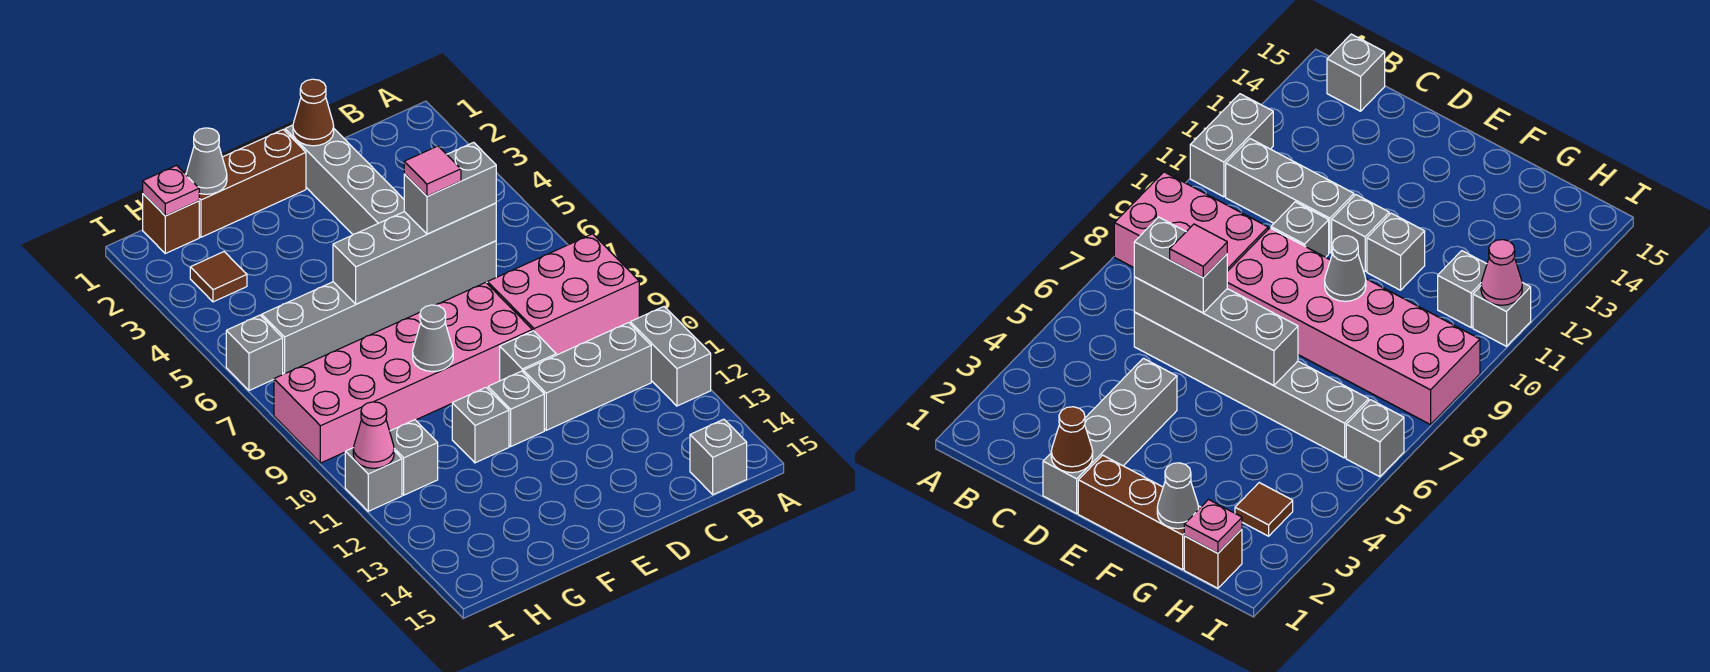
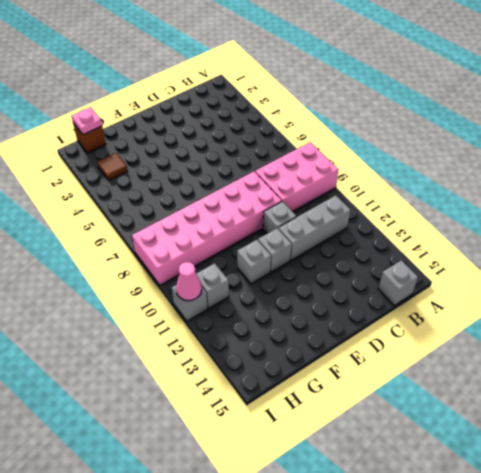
none -> grey 1x2 brick [630,307,711,406]
none -> grey 1x6 brick [262,241,496,374]
none -> grey 1x4 brick [285,125,404,234]

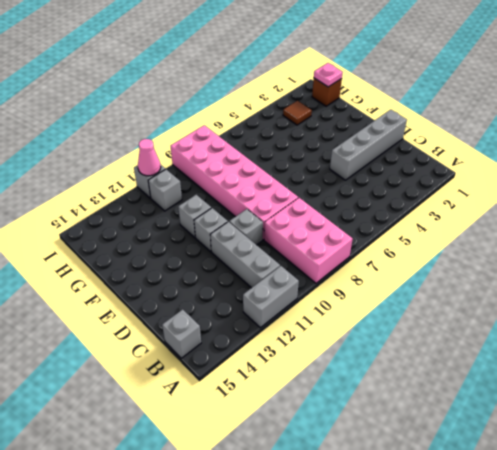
none -> grey 1x6 brick [262,241,496,374]
none -> brown 1x3 brick [199,130,306,237]
none -> grey 1x1 brick [226,315,283,390]

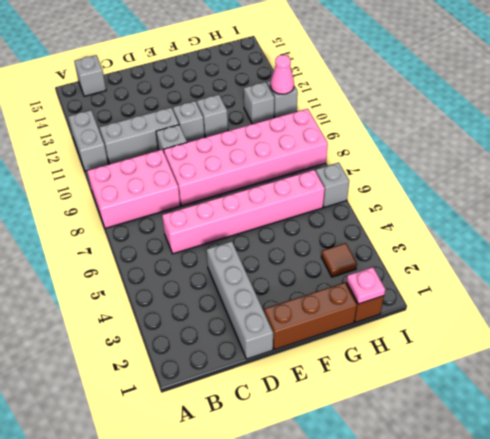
pink 1x6 brick [162,170,325,254] -> grey 1x6 brick [262,241,496,374]
none -> grey 1x4 brick [333,203,496,304]
none -> brown 1x1 cone [293,79,334,146]
none -> grey 1x1 cone [413,305,453,372]

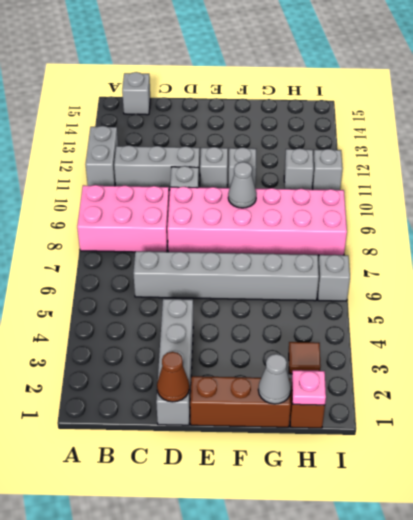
none -> grey 1x4 brick [333,203,496,304]
none -> pink 1x1 cone [353,402,394,468]
none -> grey 1x2 brick [404,142,496,234]

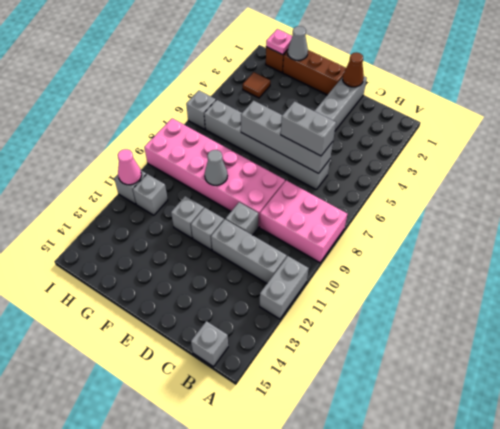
none -> pink 1x1 tile [404,146,461,196]

